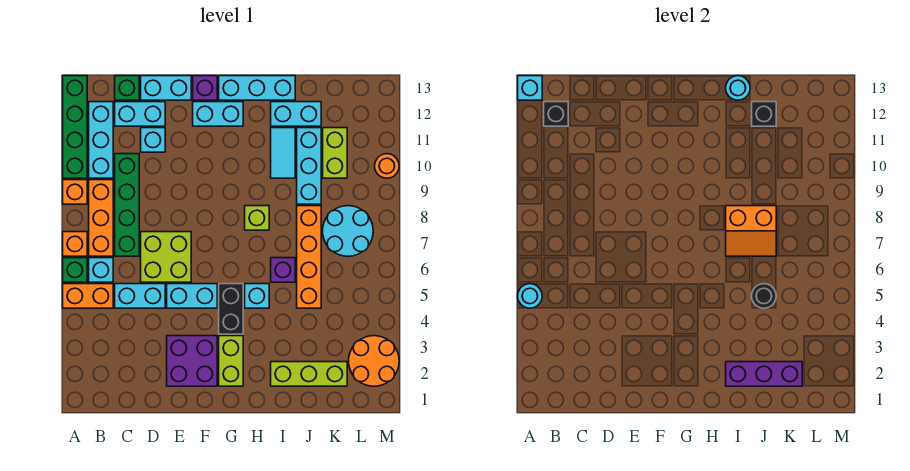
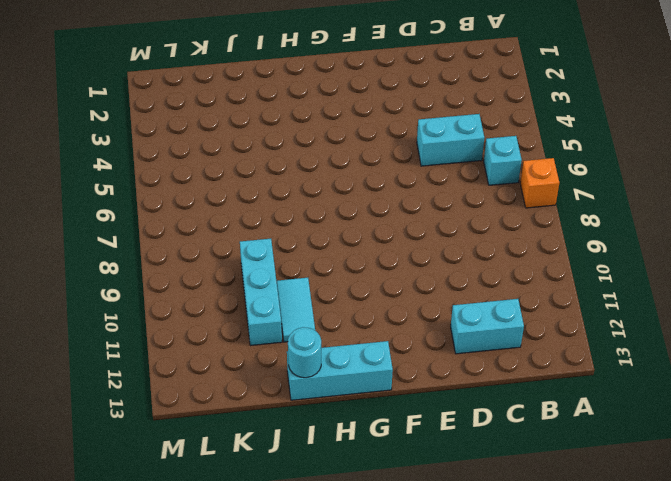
none -> orange 1x2 brick [63,284,113,308]
none -> green 1x1 brick [63,258,87,282]
none -> orange 1x1 brick [63,180,87,204]
none -> green 1x4 brick [63,76,87,178]

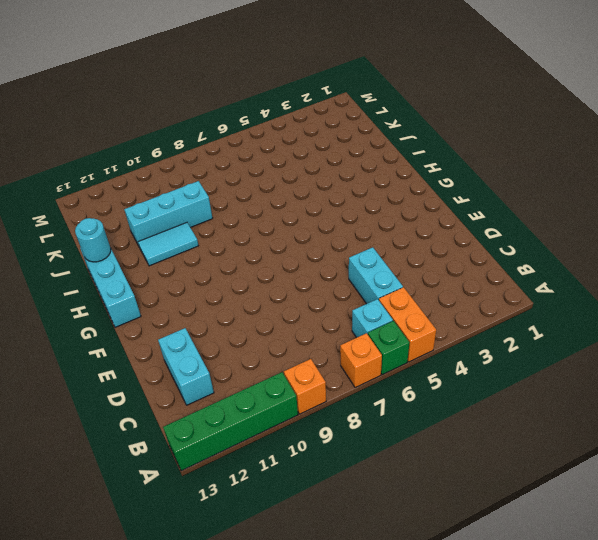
none -> orange 1x3 brick [89,180,113,256]
none -> cyan 1x3 brick [89,102,113,178]
none -> green 1x4 brick [115,154,139,256]
none -> green 1x1 brick [115,76,139,100]

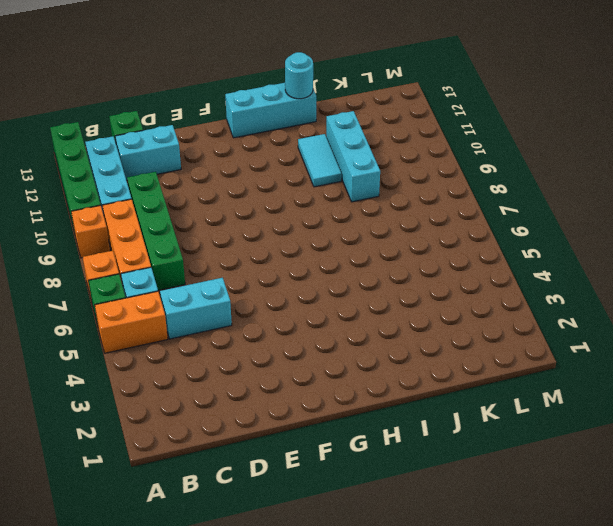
none -> lime 2x2 brick [141,232,191,282]
none -> cyan 1x1 brick [141,128,165,152]
none -> cyan 1x2 brick [141,76,191,100]
none -> purple 2x2 brick [167,336,217,386]

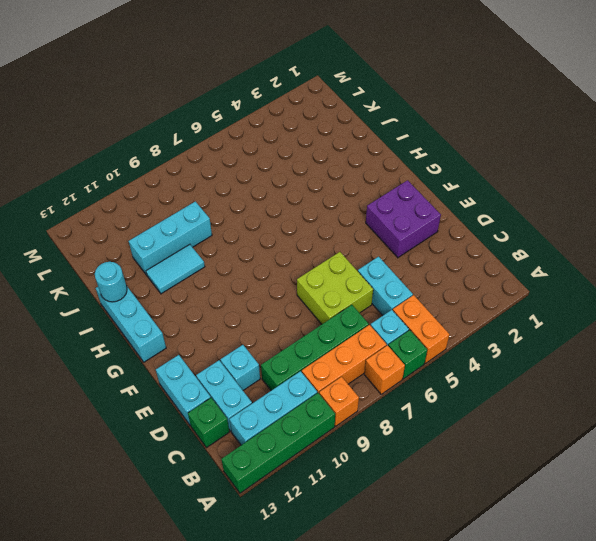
none -> cyan 1x2 brick [167,284,217,308]
none -> cyan 1x2 brick [193,102,243,126]
none -> purple 1x1 brick [193,76,217,100]
none -> lime 1x2 brick [219,336,243,386]

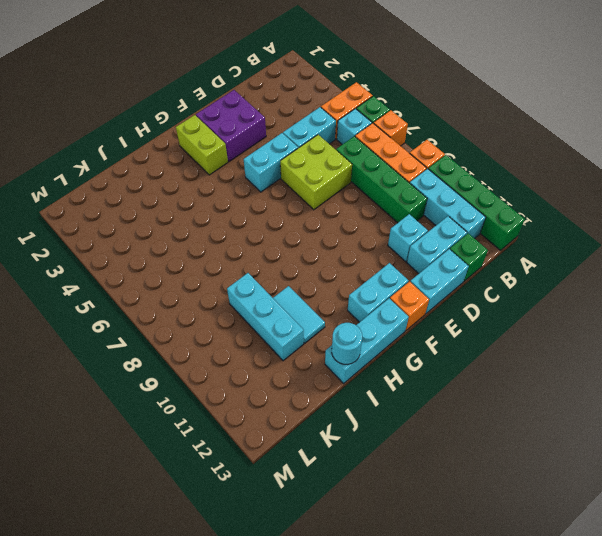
orange 1x1 brick [390,281,429,330] -> purple 1x1 brick [193,76,217,100]
none -> black 1x2 brick [219,284,243,334]
none -> cyan 1x1 brick [245,284,269,308]
none -> lime 1x1 brick [245,206,269,230]
none -> lime 1x3 brick [271,362,347,386]

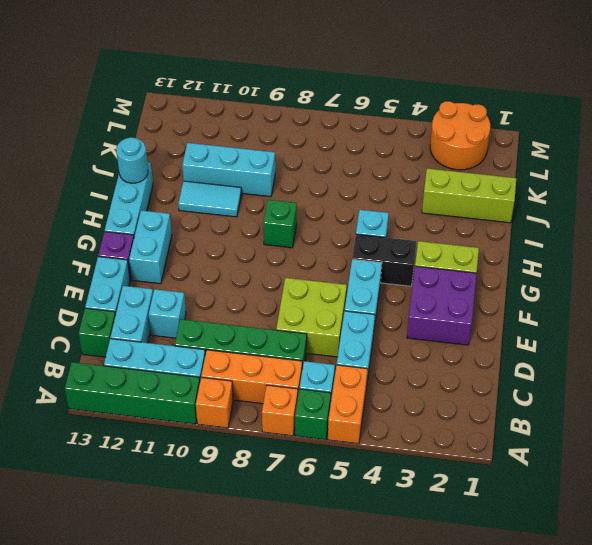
green 1x1 brick [263,200,297,248] -> lime 1x1 brick [245,206,269,230]
lime 1x3 brick [422,169,516,223] -> lime 1x3 brick turned to [271,362,347,386]
none -> purple 1x1 brick [271,258,295,282]
none -> cyan 1x2 brick [271,102,321,126]
none -> orange 1x4 brick [297,206,321,308]
none -> cyan 2x2 round brick [323,206,373,256]

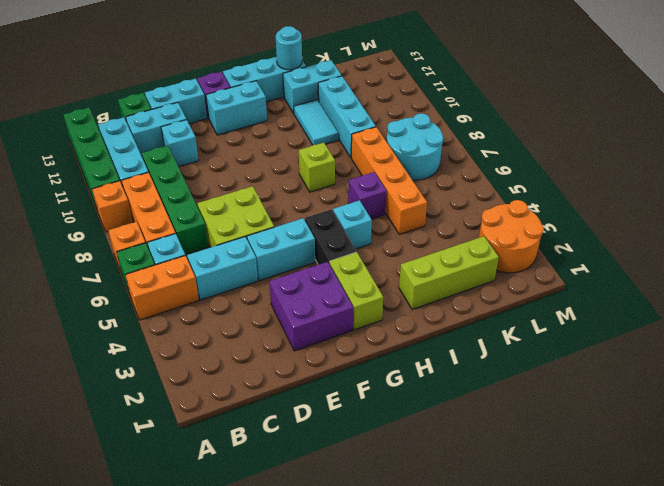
none -> lime 1x2 brick [323,128,347,178]
none -> orange 1x1 round brick [375,154,399,178]
none -> cyan 1x1 round brick [518,284,542,308]
none -> cyan 1x1 brick [518,76,542,100]

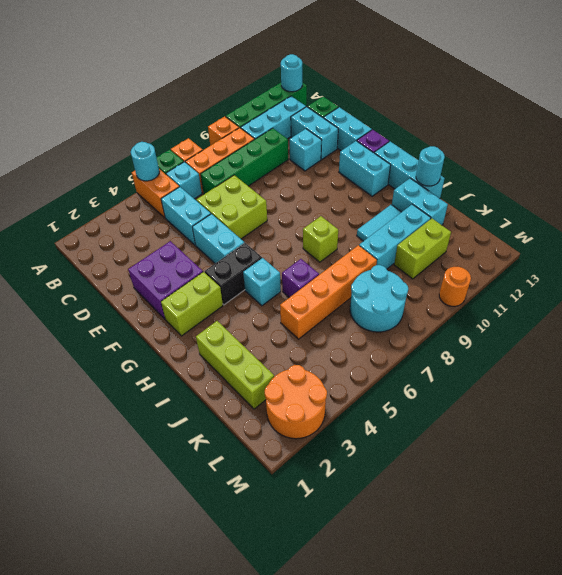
cyan 1x1 round brick [281,54,302,92] -> cyan 1x1 brick [518,76,542,100]
none -> black 1x1 brick [544,102,568,126]
none -> purple 1x3 brick [726,362,802,386]
none -> orange 2x2 slope [726,206,776,256]
none -> black 1x1 round brick [752,284,776,308]

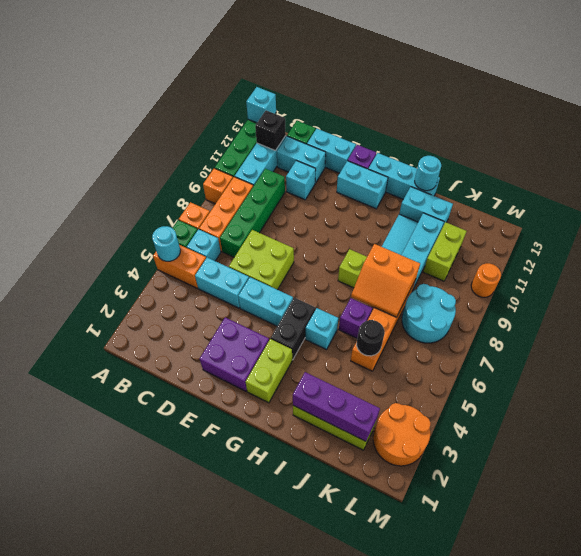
none -> black 1x1 brick [752,102,776,126]

